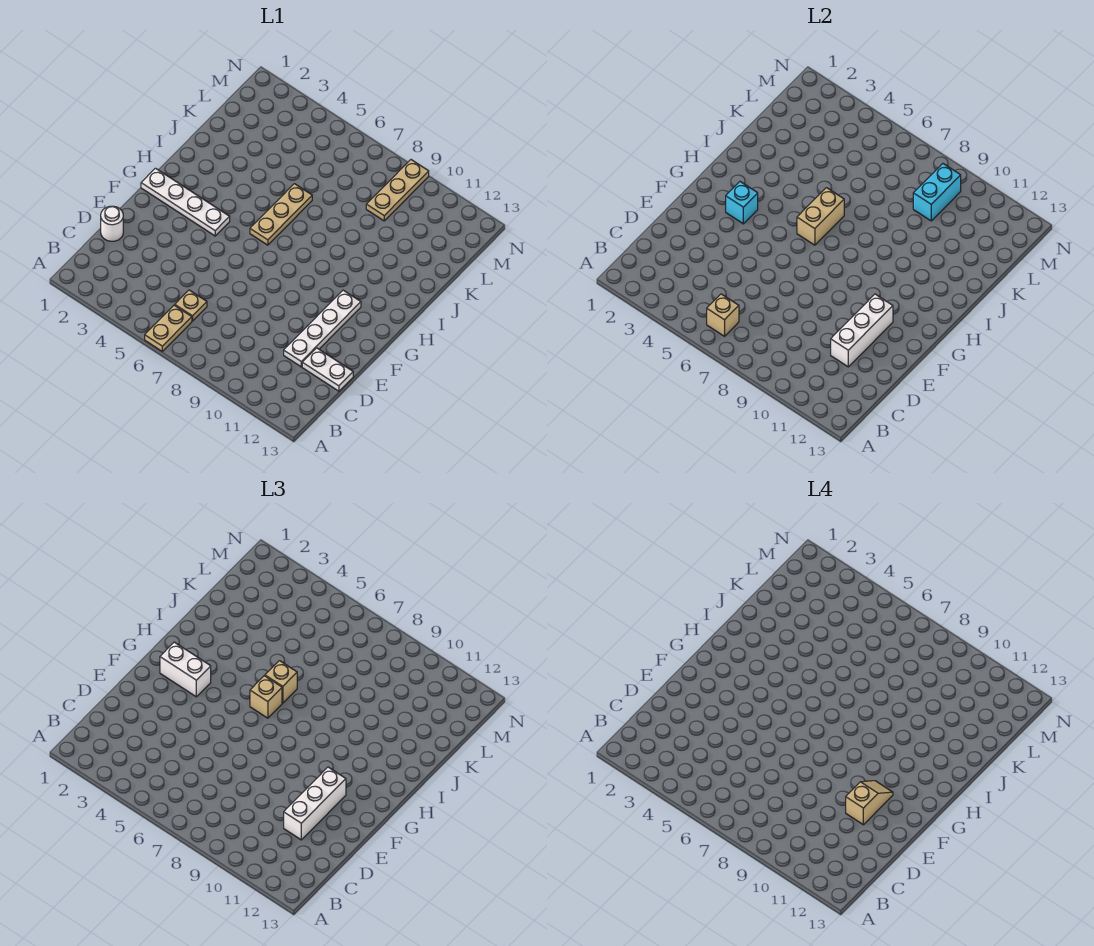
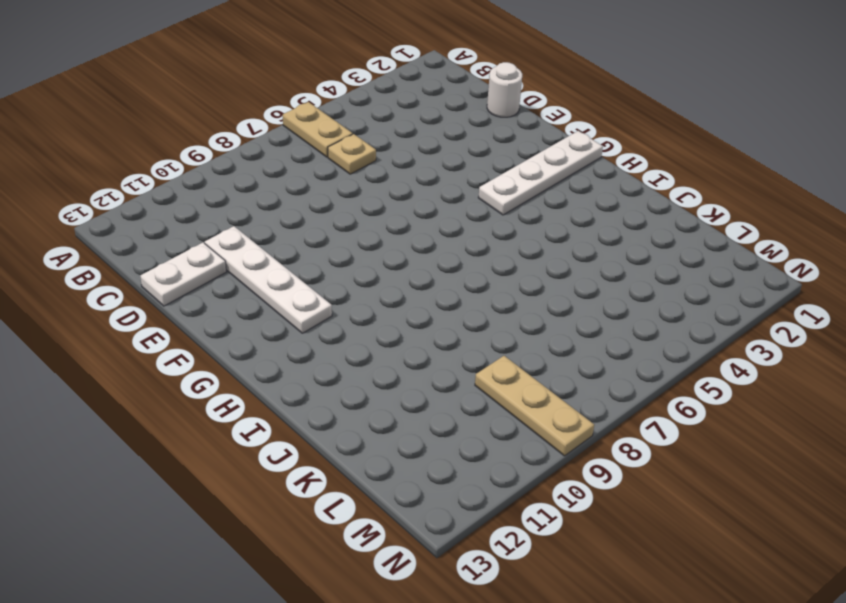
none -> tan 1x3 plate [250,184,312,245]
none -> tan 1x1 brick [707,294,739,336]
none -> white 1x3 brick [831,294,893,367]

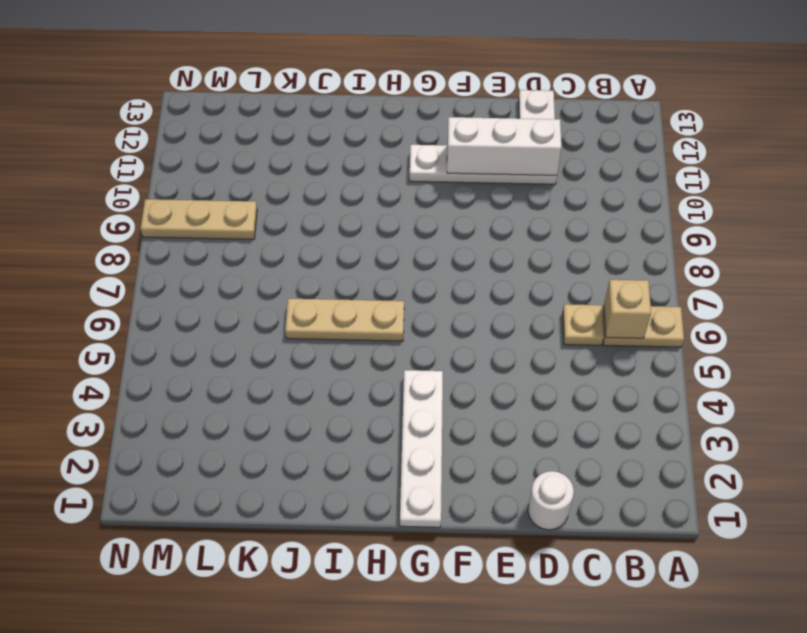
none -> cyan 1x1 brick [726,182,758,224]
none -> tan 1x2 brick [797,188,844,245]
none -> cyan 1x2 brick [913,164,961,221]

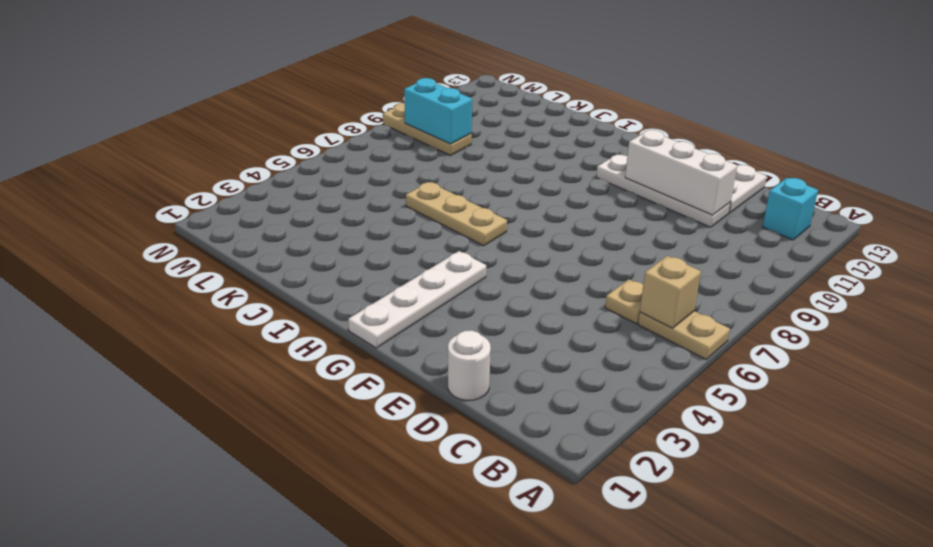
cyan 1x1 brick [763,178,818,240] -> cyan 1x1 brick moved to [726,182,758,224]
none -> tan 1x2 brick [797,188,844,245]
none -> white 1x3 brick [284,767,346,840]
none -> white 1x2 brick [160,642,211,697]

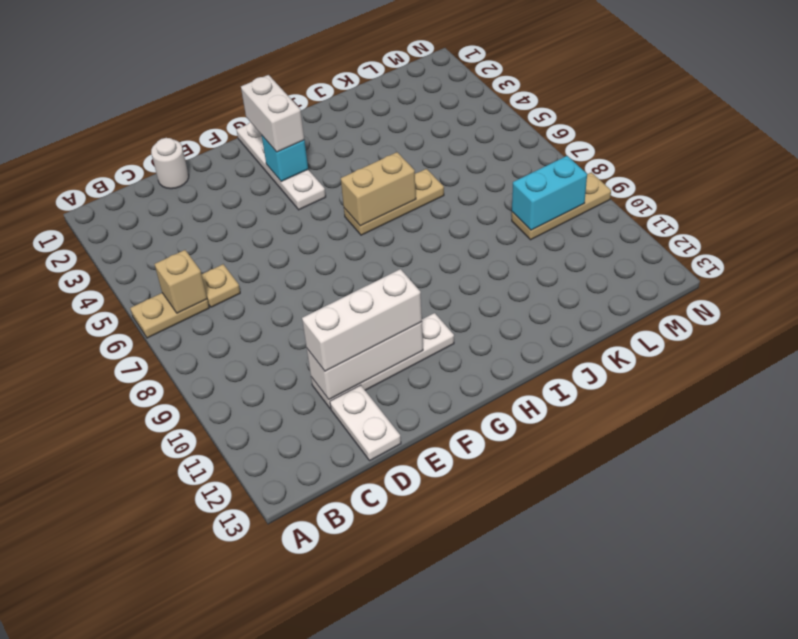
none -> tan 1x1 brick [250,676,282,718]
none -> tan 1x1 brick [265,661,297,703]
none -> tan 1x2 slope [846,781,893,825]

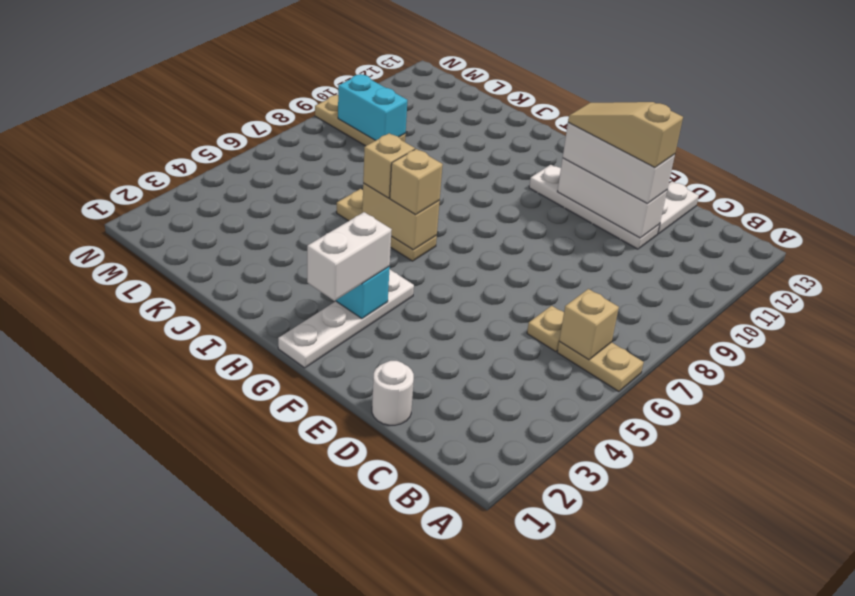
tan 1x3 slope [568,102,683,168] -> tan 1x2 slope [846,781,893,825]

